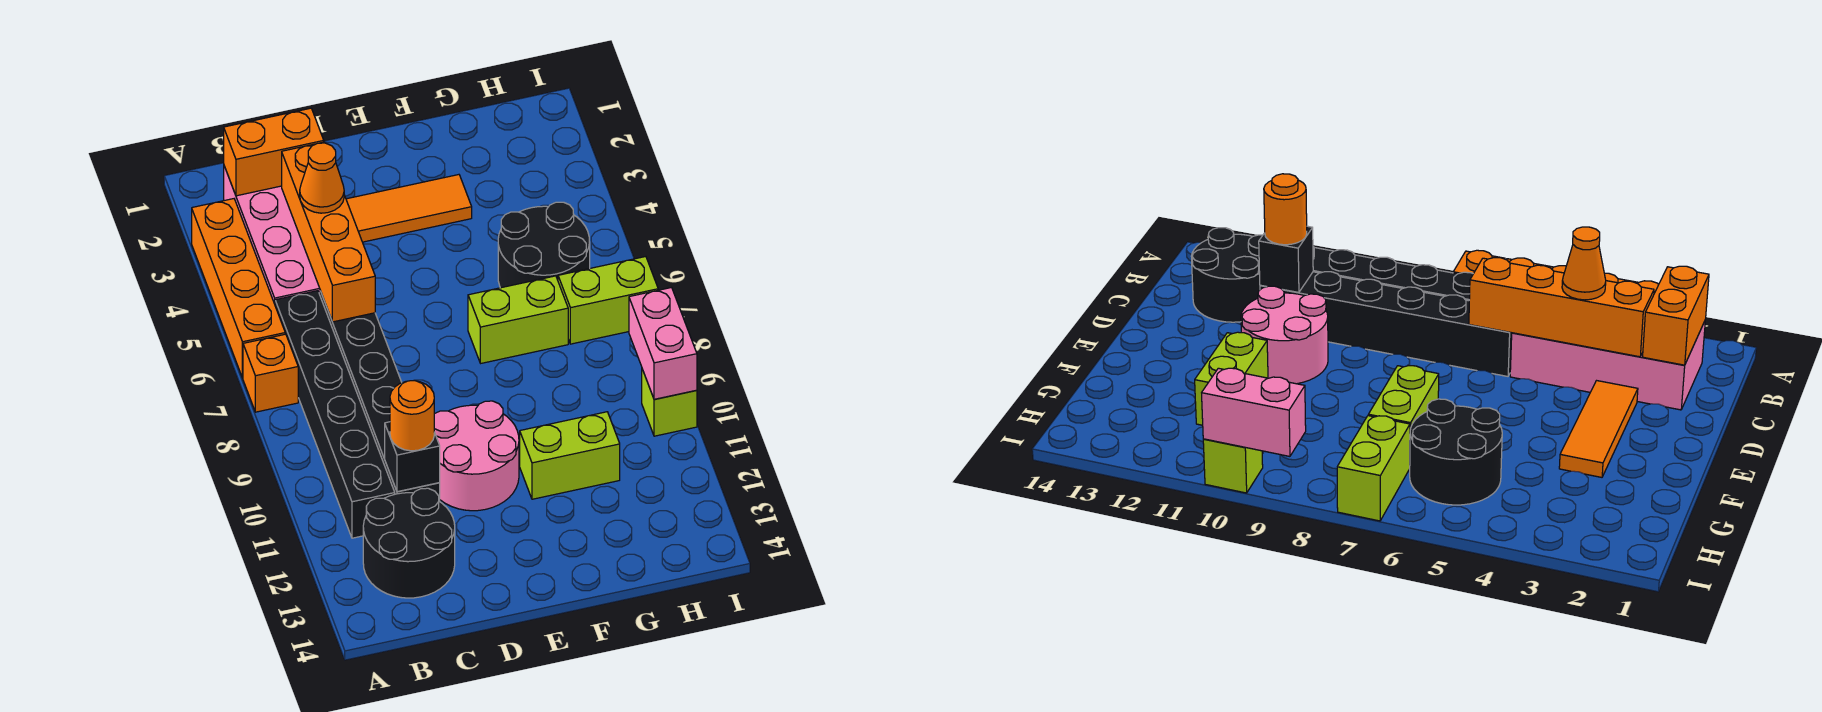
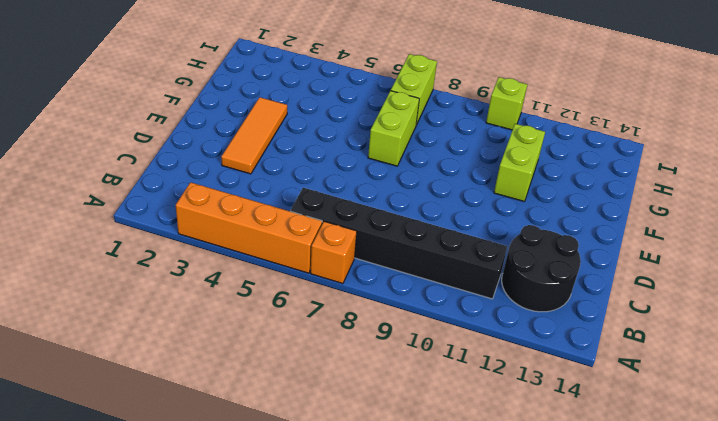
none -> pink 2x4 brick [224,166,320,304]
none -> black 1x6 brick [320,291,440,501]
none -> pink 2x2 round brick [434,401,519,511]

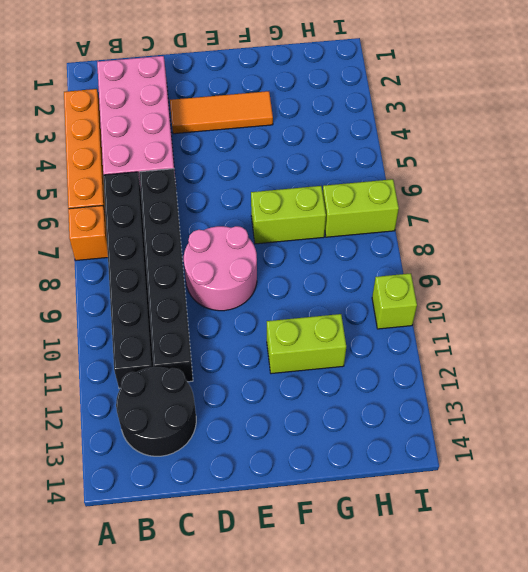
pink 2x2 round brick [184,226,257,311] -> pink 2x2 round brick moved to [434,401,519,511]
none -> black 2x2 round brick [498,202,590,288]
none -> orange 1x2 brick [224,108,324,196]
none -> orange 1x4 brick [282,142,375,322]

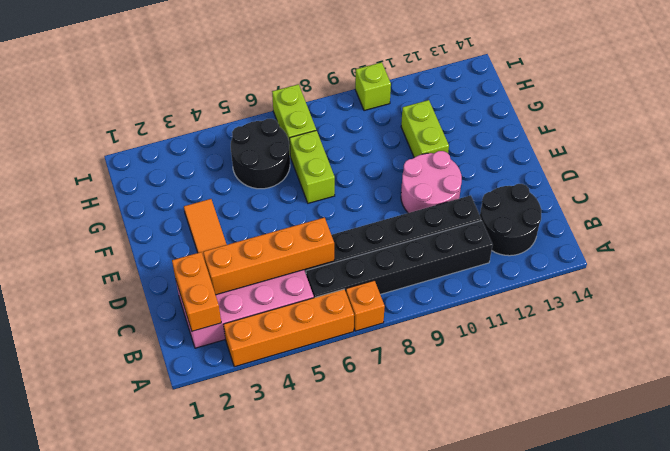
none -> black 1x1 brick [385,422,440,492]
none -> pink 1x2 brick [629,288,697,399]
none -> orange 1x1 cone [300,143,344,213]

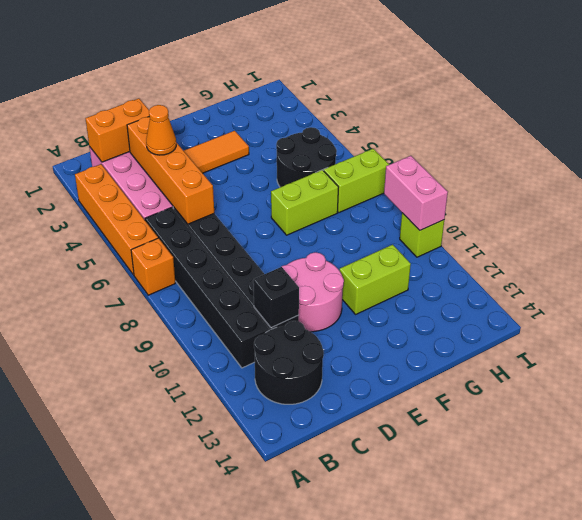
none -> orange 1x1 round brick [390,381,434,451]

